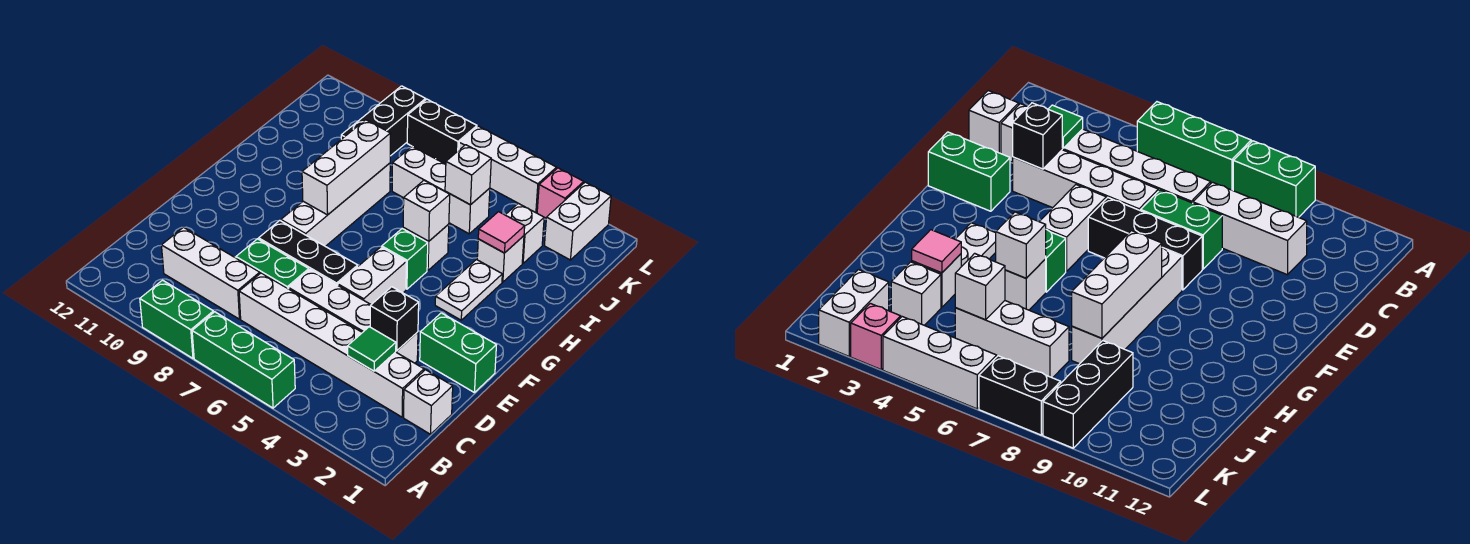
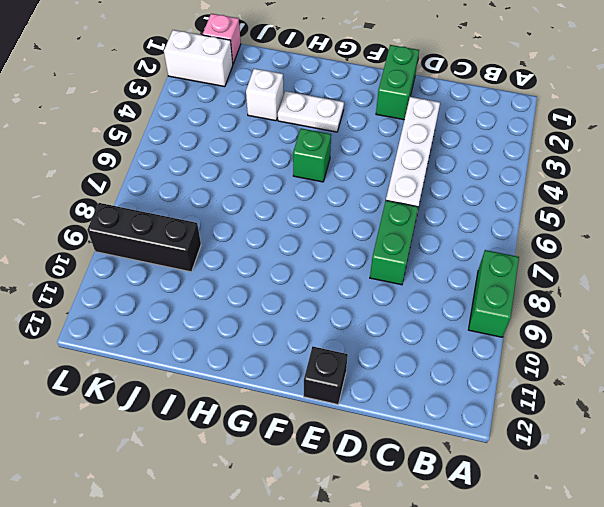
black 1x1 brick [304,346,348,404] -> black 1x1 brick moved to [370,287,419,351]
pink 1x1 brick [203,14,241,64] -> pink 1x1 brick moved to [537,168,584,218]
none -> green 1x3 brick [192,312,295,408]
none -> white 1x1 brick [404,370,453,434]
none -> white 1x6 brick [239,273,424,417]

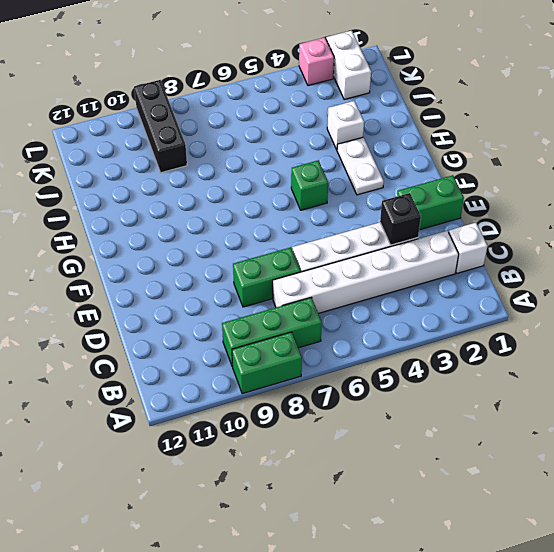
green 1x3 brick [222,298,322,367] -> green 1x3 brick moved to [192,312,295,408]
none -> white 1x3 brick [161,227,260,319]
none -> white 1x2 brick [338,247,406,305]
none -> black 1x3 brick [259,221,358,285]

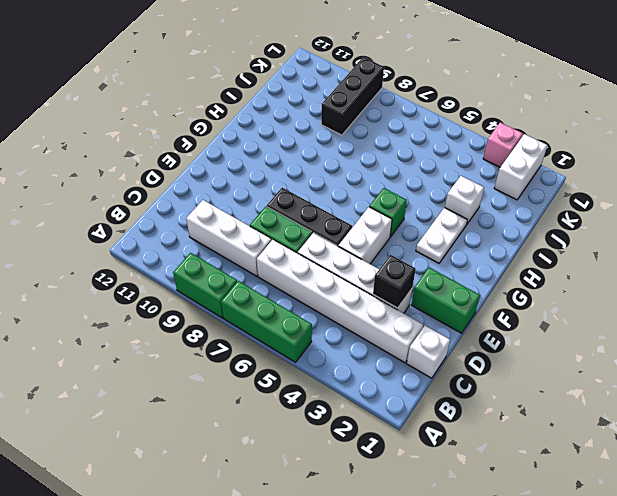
none -> white 1x4 brick [281,163,390,246]
none -> white 1x1 brick [403,224,449,270]
none -> white 1x1 brick [506,203,544,263]

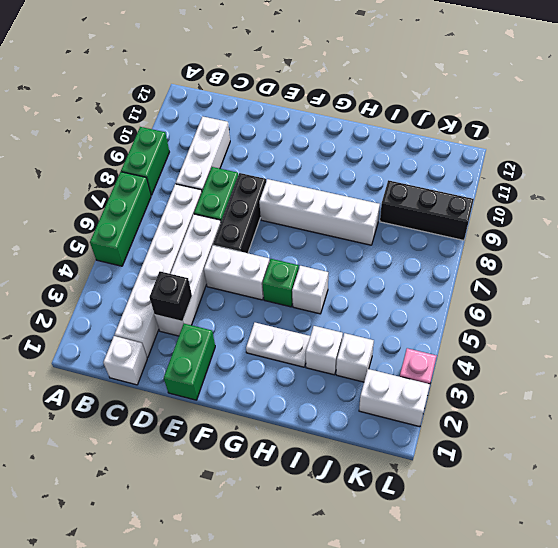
none -> white 1x3 brick [392,146,490,234]
none -> white 1x3 brick [459,126,557,213]
none -> black 1x2 brick [407,99,477,164]

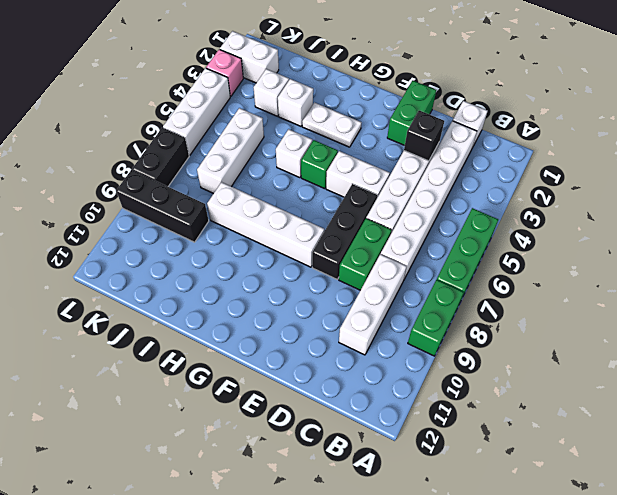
none -> green 1x1 tile [347,327,396,371]
none -> white 1x3 brick [302,120,391,215]
none -> white 1x1 brick [403,180,450,241]

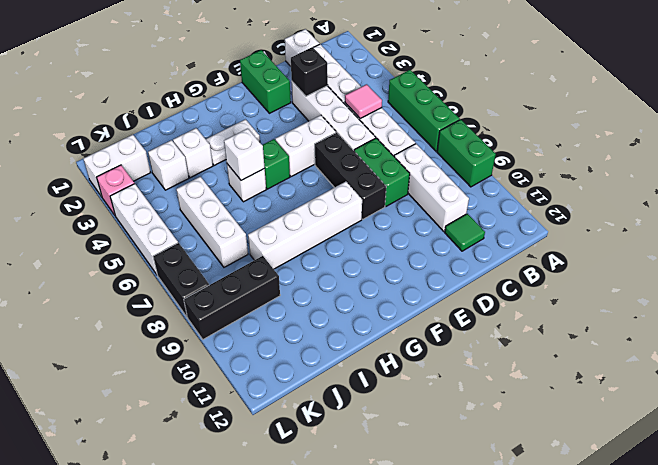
pink 1x1 tile [345,84,382,118] -> pink 1x1 tile moved to [478,212,525,253]
green 1x1 tile [445,214,485,251] -> green 1x1 tile moved to [347,327,396,371]
none -> white 1x3 brick [302,120,391,215]
none -> white 1x1 brick [445,145,491,205]

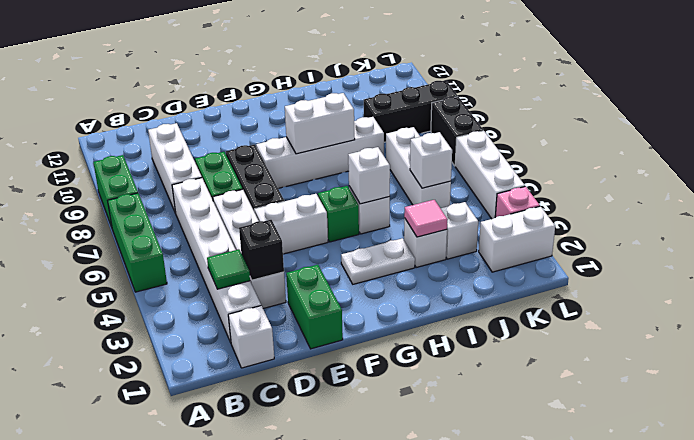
white 1x2 brick [285,93,355,154] -> white 1x3 brick [302,120,391,215]

